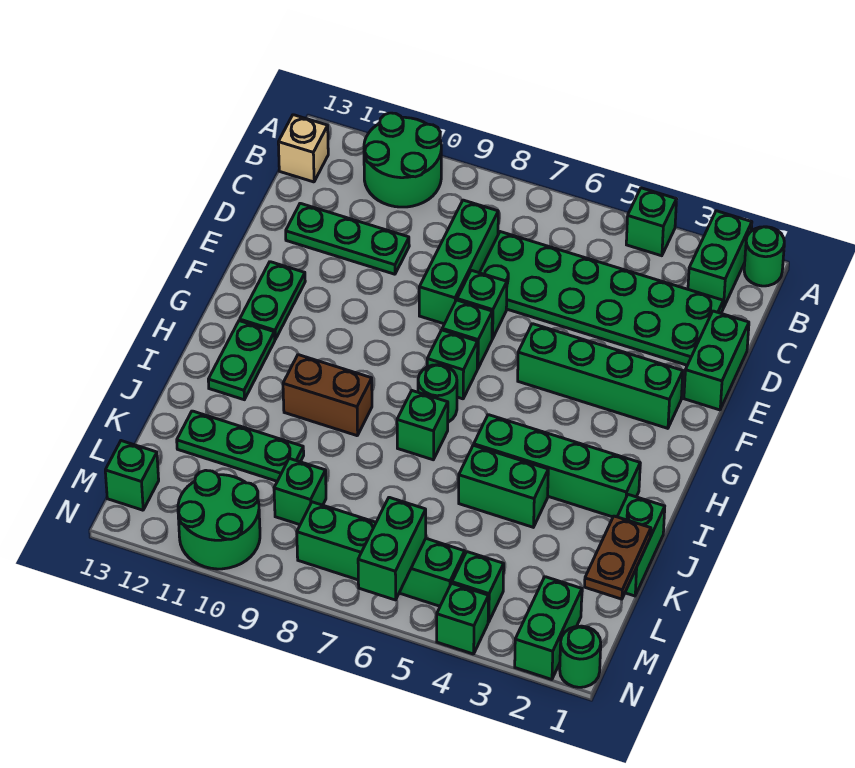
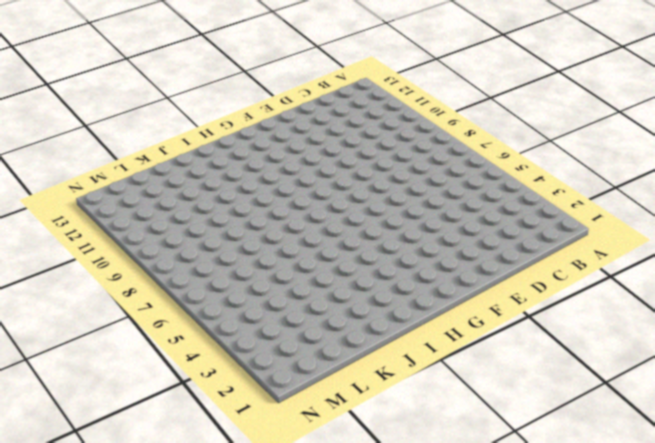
none -> green 1x1 round brick [744,227,784,286]
none -> green 1x2 brick [688,211,752,308]
none -> green 1x1 brick [626,188,677,256]
none -> green 2x2 round brick [364,113,441,207]

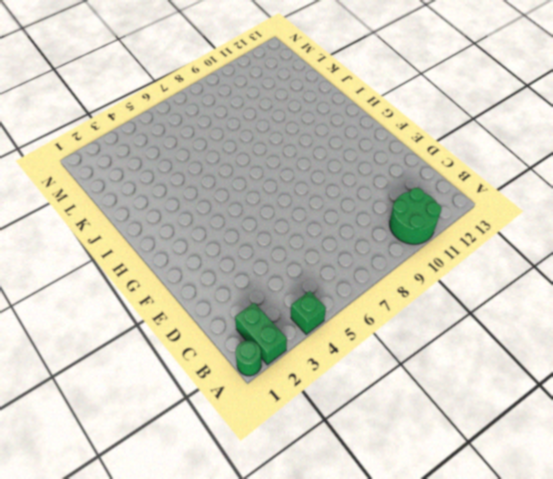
none -> tan 1x1 brick [278,115,328,182]
none -> green 2x6 plate [480,232,723,365]
none -> green 1x3 brick [419,200,498,324]
none -> green 1x2 brick [684,311,749,410]

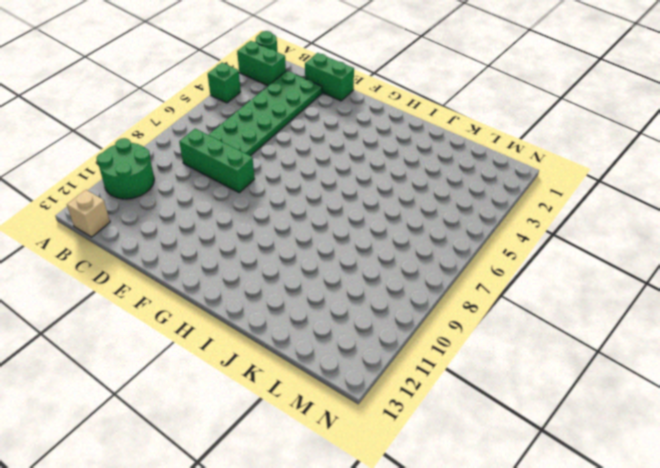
none -> green 1x3 plate [286,203,409,274]
none -> green 1x1 brick [457,270,507,339]
none -> green 1x4 brick [518,324,683,428]
none -> green 1x1 brick [442,300,492,369]

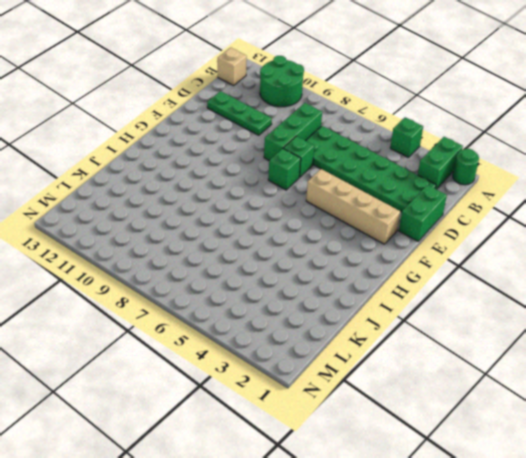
tan 1x4 brick [306,169,400,244] -> green 1x4 brick [518,324,683,428]
none -> green 1x2 plate [240,262,305,339]
none -> green 1x1 brick [427,330,478,399]
none -> green 1x1 round brick [418,365,457,422]
none -> green 1x2 plate [208,321,275,400]

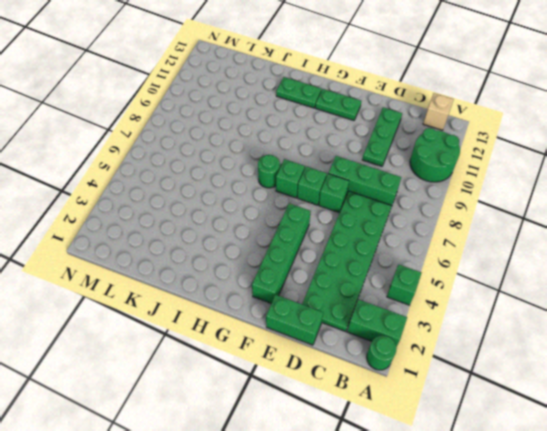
none -> green 1x4 brick [474,415,640,517]
none -> green 1x1 brick [397,391,448,460]
none -> brown 1x2 brick [283,355,372,436]
none -> green 1x2 brick [617,495,665,596]

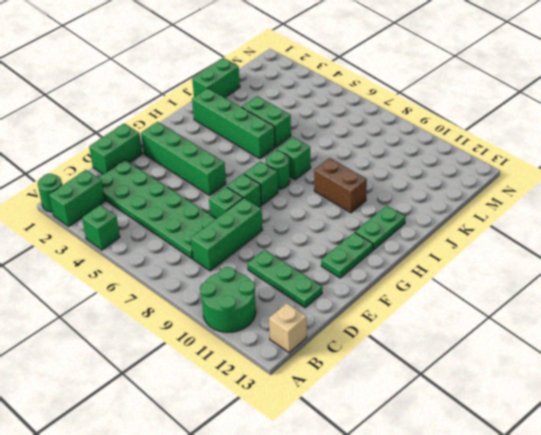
none -> green 1x3 plate [177,411,304,481]
none -> green 1x1 brick [274,458,326,525]
none -> green 1x2 brick [515,577,582,679]
none -> green 1x1 brick [452,552,504,622]

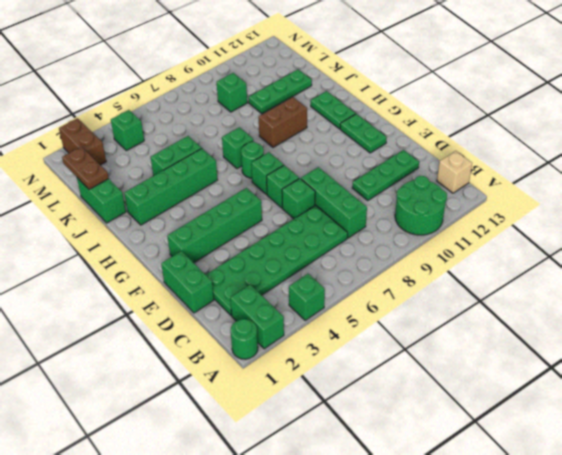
brown 1x2 brick [59,118,106,165] -> green 1x2 brick [515,577,582,679]
none -> green 1x4 brick [297,502,465,606]
none -> green 2x2 round brick [178,470,260,569]
none -> green 1x1 brick [105,441,159,510]
none -> green 1x1 round brick [560,626,601,687]

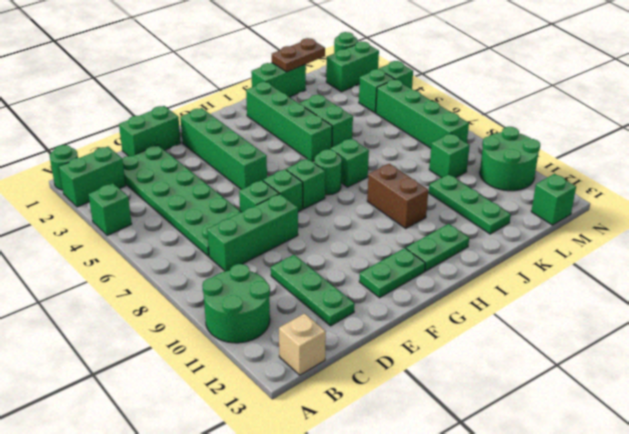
none -> green 1x2 brick [358,497,426,600]

